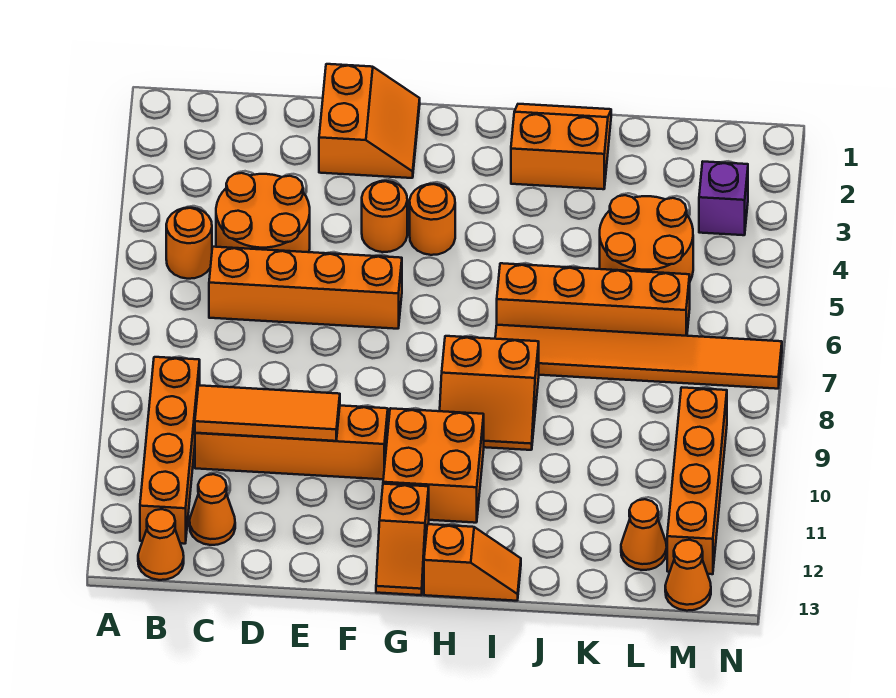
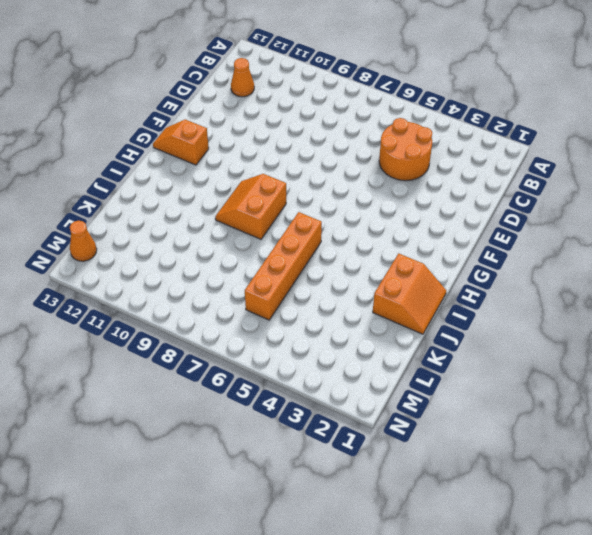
none -> orange 1x1 round brick [166,208,212,279]
none -> orange 1x4 brick [140,357,200,544]
none -> orange 1x1 cone [138,509,184,580]

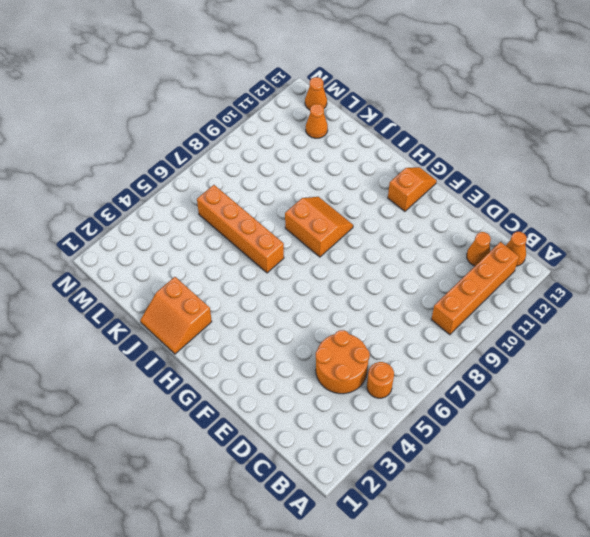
none -> orange 1x4 brick [209,247,402,329]
none -> orange 1x4 brick [195,406,388,479]
none -> orange 2x2 slope [319,64,420,178]

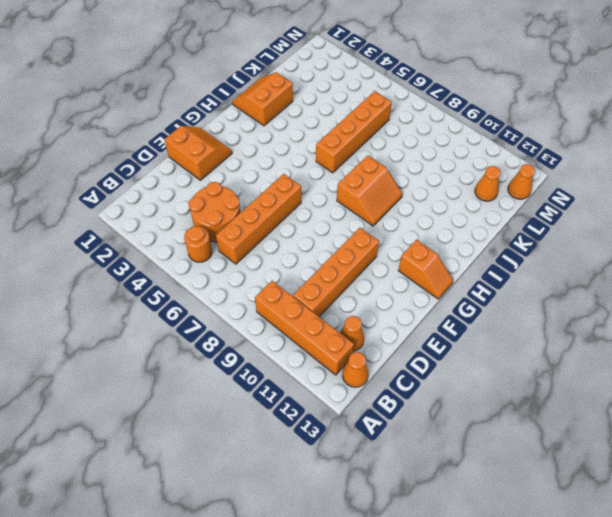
none -> orange 1x1 round brick [362,181,407,252]
none -> orange 1x1 round brick [410,184,455,255]
none -> orange 2x2 brick [383,408,484,523]

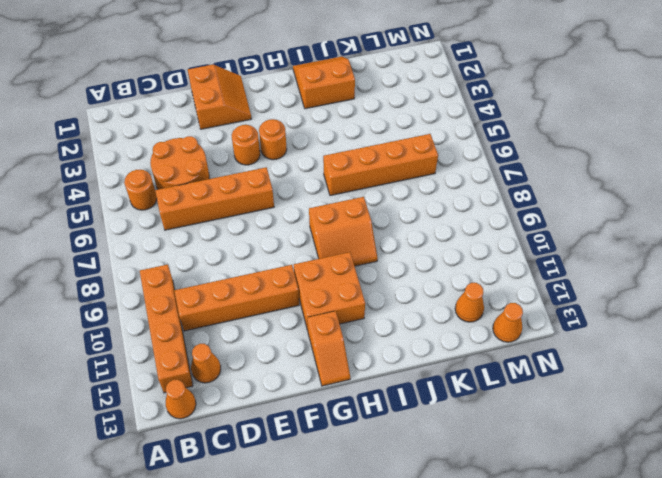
none -> orange 1x2 slope [424,524,521,601]
none -> orange 1x6 tile [495,325,782,389]
none -> orange 2x2 round brick [600,195,693,281]

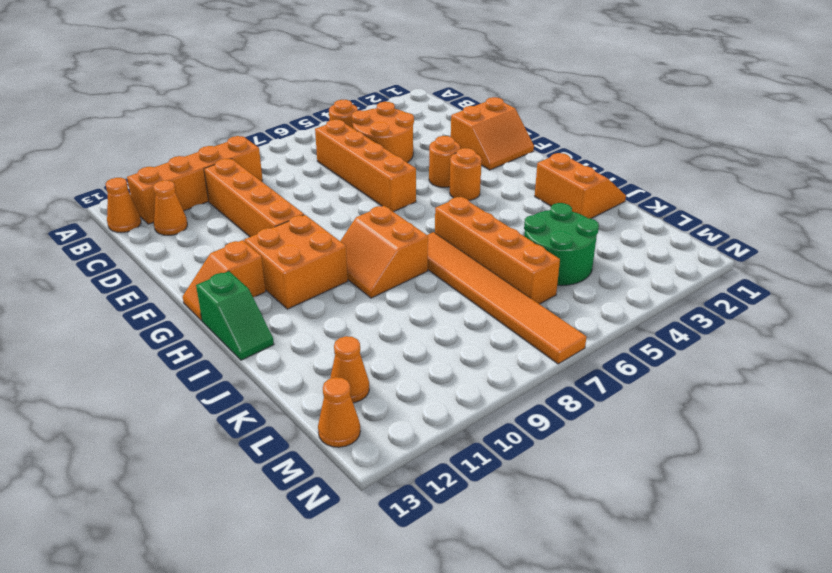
green 1x2 slope [196,271,274,360] -> orange 1x2 slope [424,524,521,601]
green 2x2 round brick [524,203,599,286] -> orange 2x2 round brick [600,195,693,281]
none -> purple 1x1 brick [699,162,748,235]
none -> orange 1x4 brick [667,388,727,574]
none -> orange 1x3 tile [195,385,340,441]

